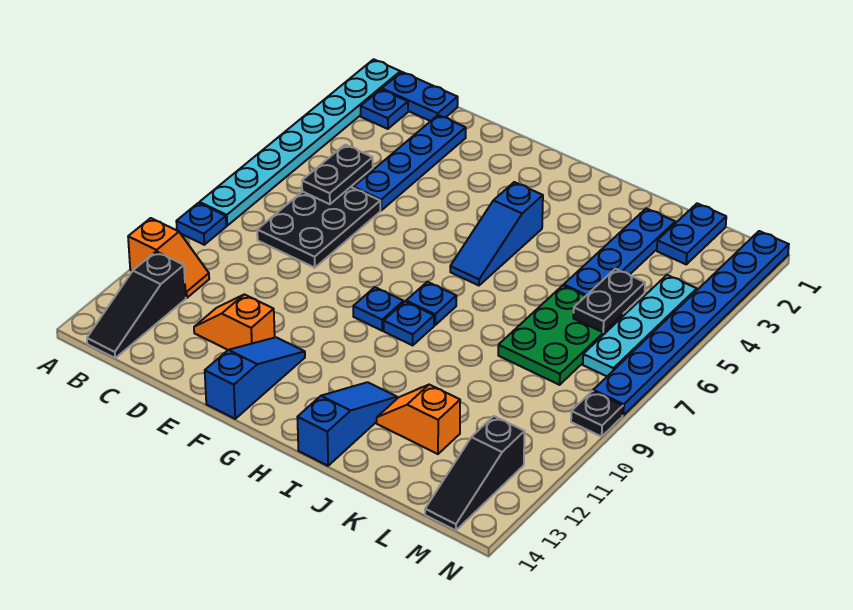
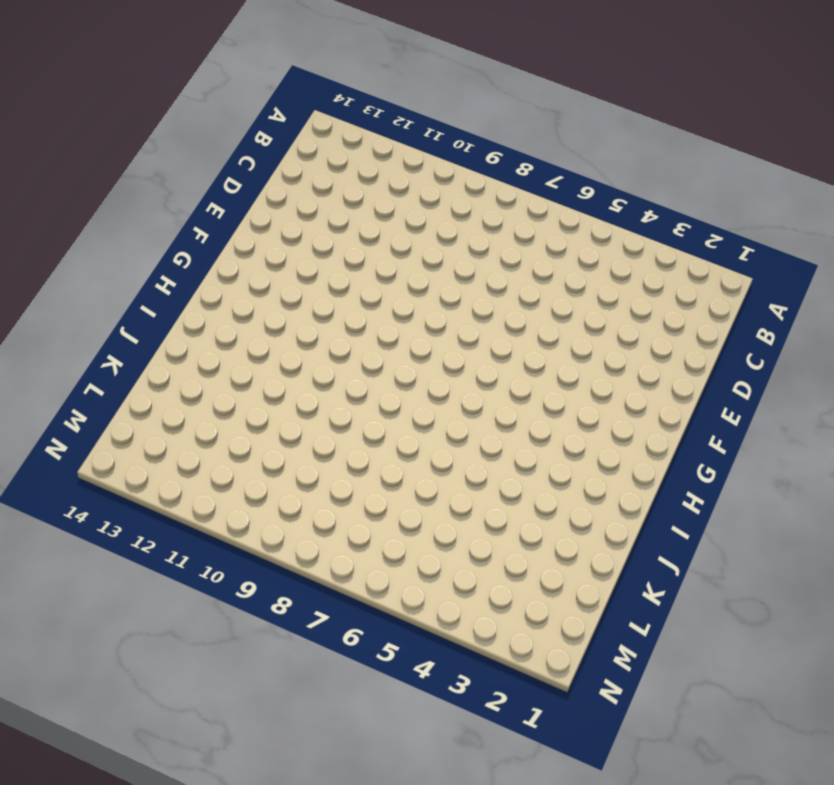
none -> cyan 1x8 plate [199,59,400,226]
none -> blue 1x1 plate [176,203,226,245]
none -> orange 1x2 slope [128,218,209,298]

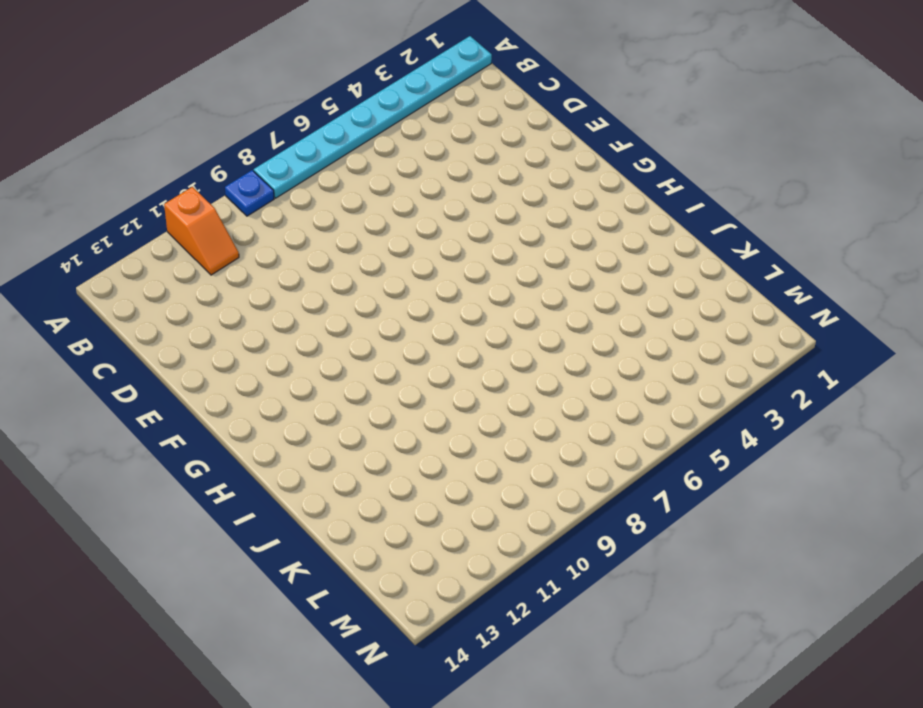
none -> blue 1x2 plate [382,72,458,121]
none -> blue 1x1 plate [361,89,408,129]
none -> black 1x3 slope [87,252,186,358]

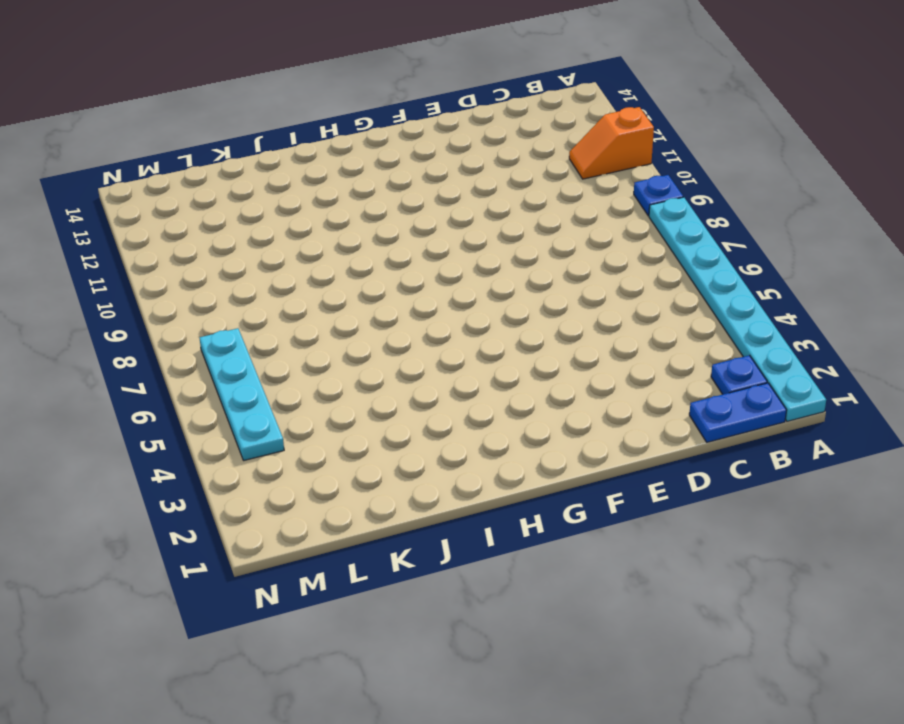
none -> black 1x3 slope [87,252,186,358]
none -> black 2x3 plate [257,187,380,268]
none -> blue 1x4 plate [353,115,466,210]

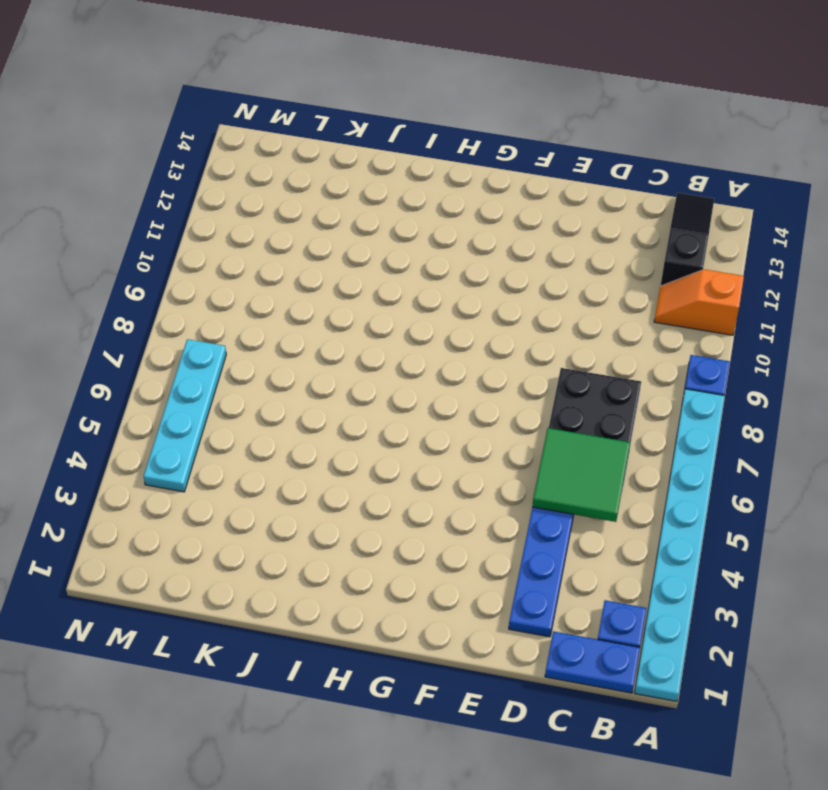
green 2x2 tile [532,428,630,522] -> black 1x2 plate [302,145,373,204]
none -> orange 1x2 slope [194,294,275,350]
none -> blue 1x3 slope [205,337,305,419]
none -> blue 1x1 plate [353,287,404,331]

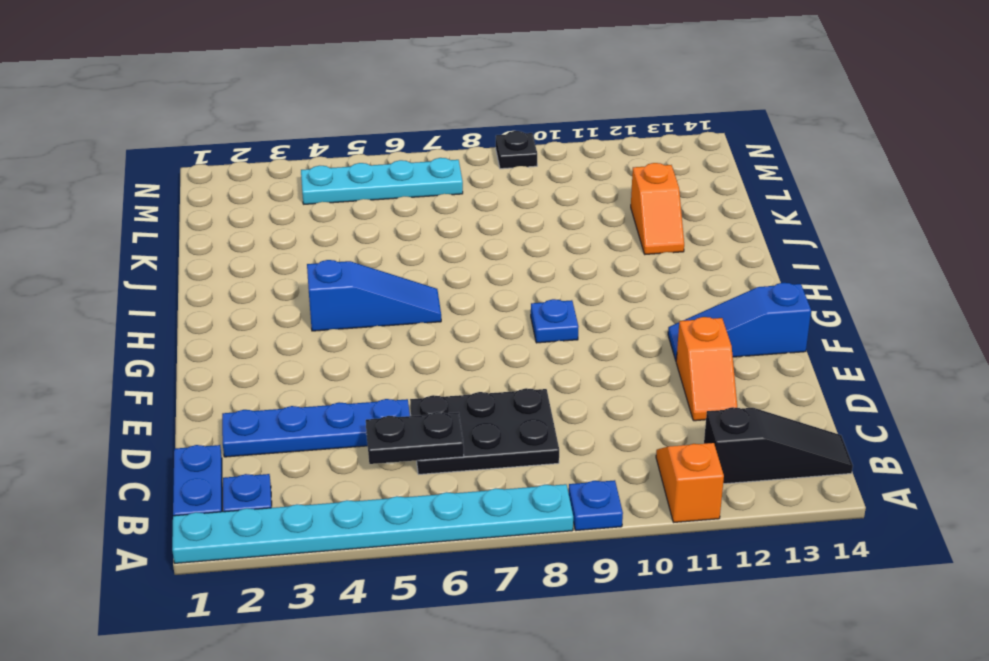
none -> blue 1x1 plate [406,282,456,325]
none -> blue 1x1 plate [384,302,434,345]
none -> blue 1x3 slope [297,382,397,466]

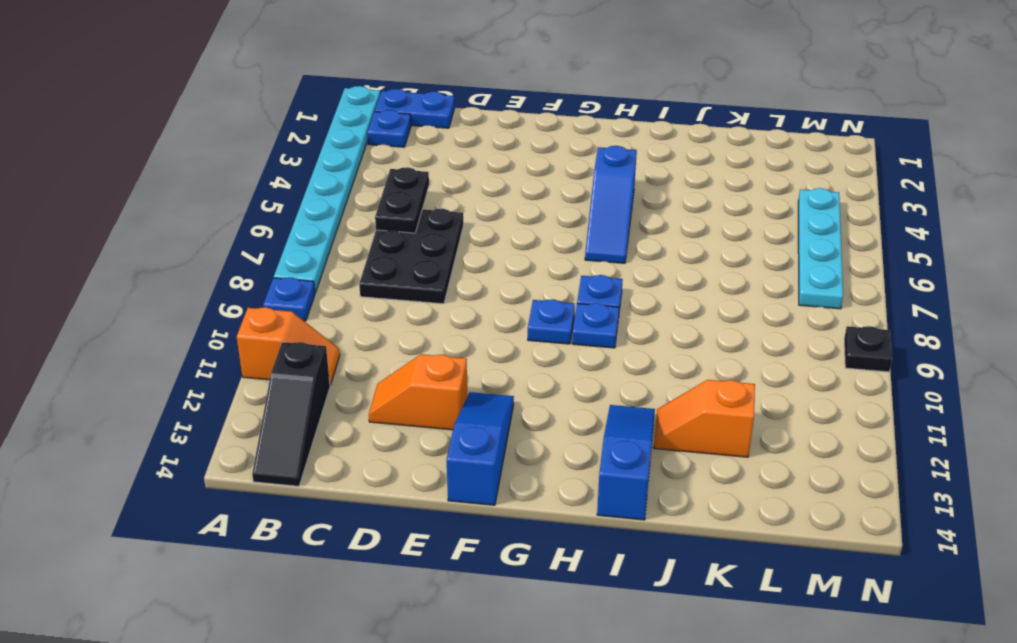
none -> blue 1x4 plate [353,115,466,210]
none -> blue 1x4 plate [564,208,675,296]
none -> green 2x3 plate [498,286,624,385]

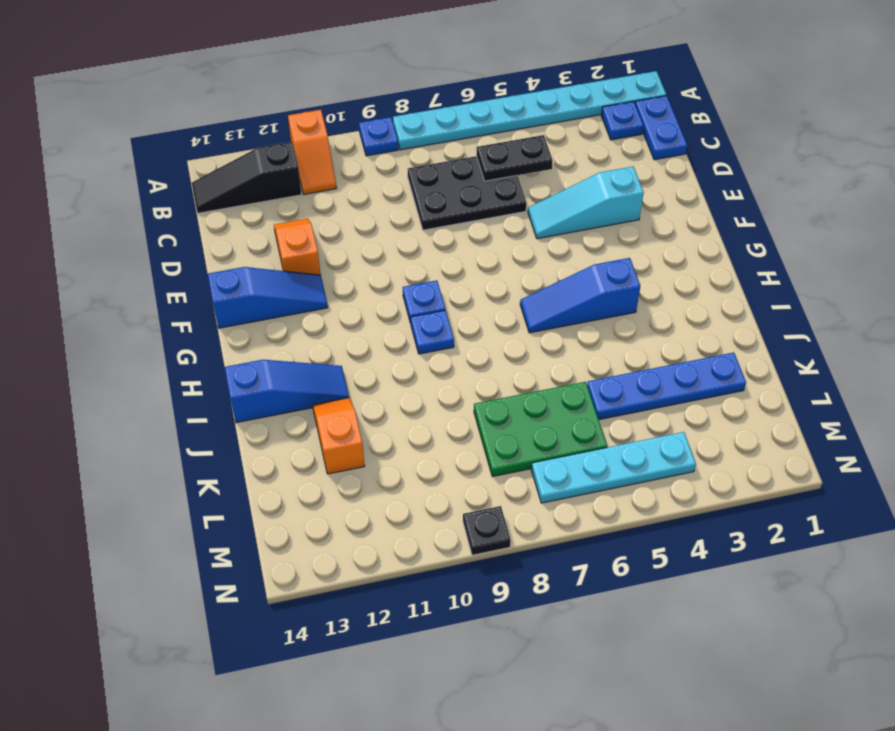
cyan 1x3 slope [528,167,644,239] -> none
none -> blue 1x4 plate [353,115,466,210]
none -> blue 1x1 plate [406,282,456,325]
none -> blue 1x2 plate [657,203,726,264]

